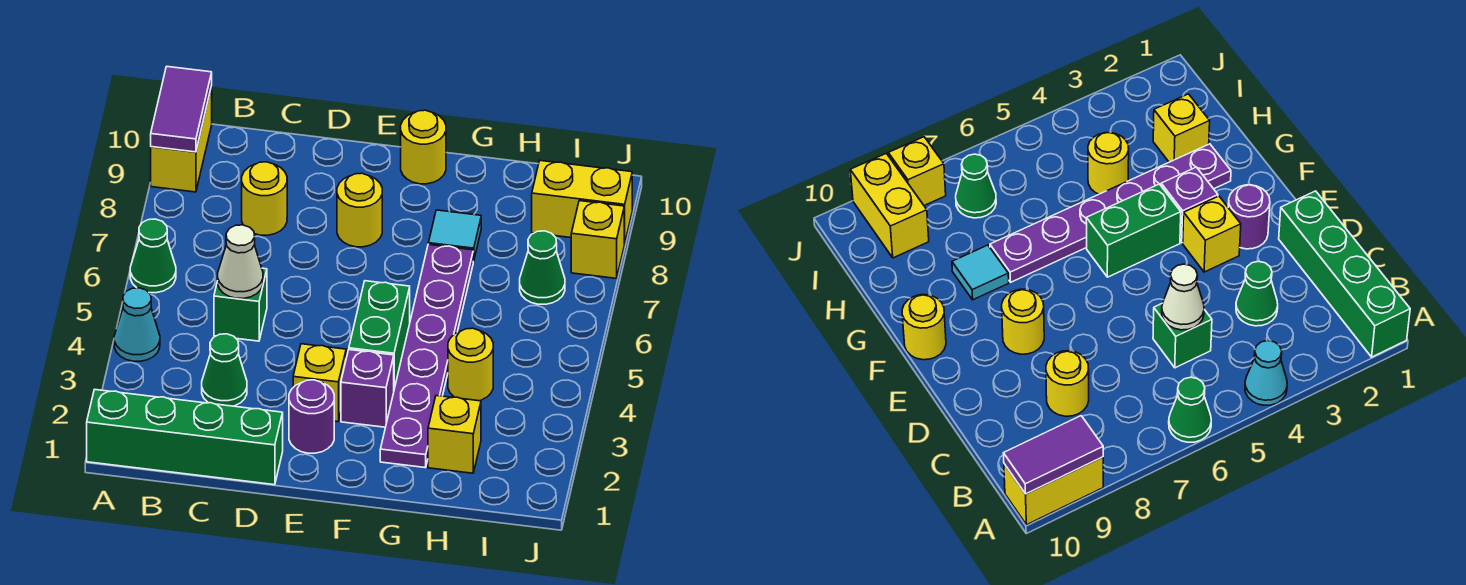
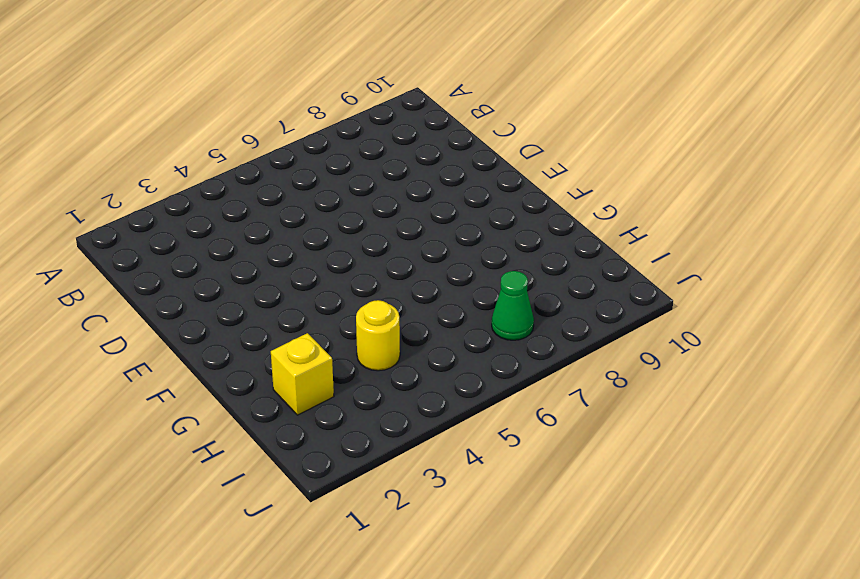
none -> green 1x4 brick [87,389,283,485]
none -> cyan 1x1 cone [114,288,160,361]
none -> green 1x1 cone [130,219,176,293]

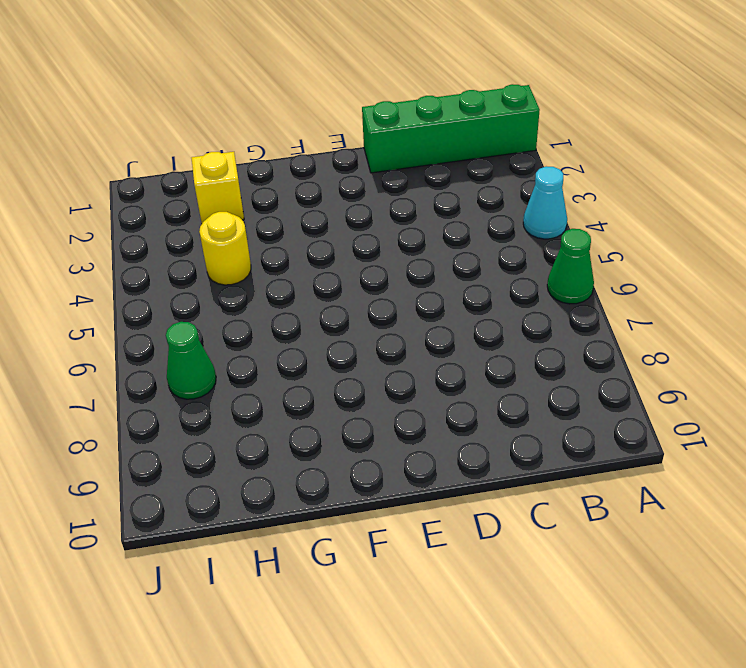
none -> yellow 1x2 brick [151,86,212,192]
none -> green 1x1 cone [202,334,247,406]
none -> green 1x1 brick [214,268,267,341]

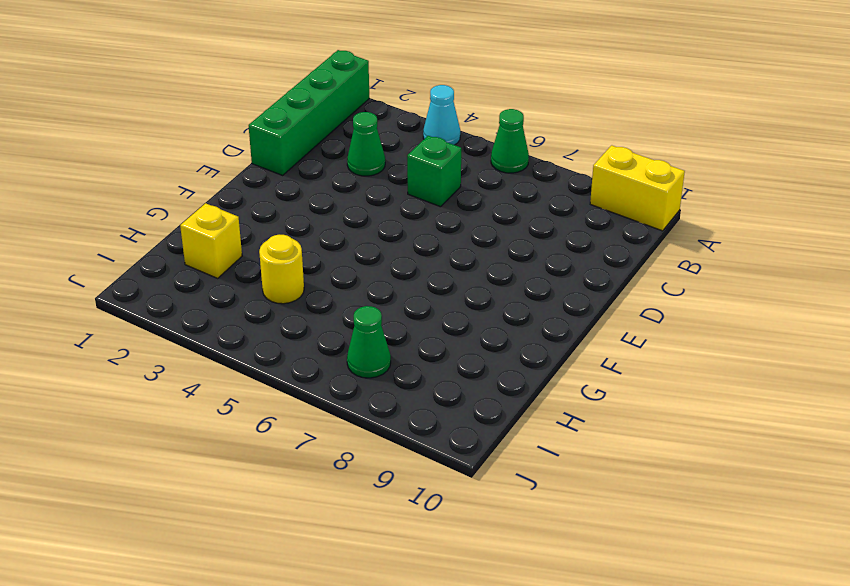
none -> yellow 1x1 round brick [242,162,287,235]
none -> purple 1x1 round brick [289,380,334,453]
none -> yellow 1x1 brick [293,344,346,422]

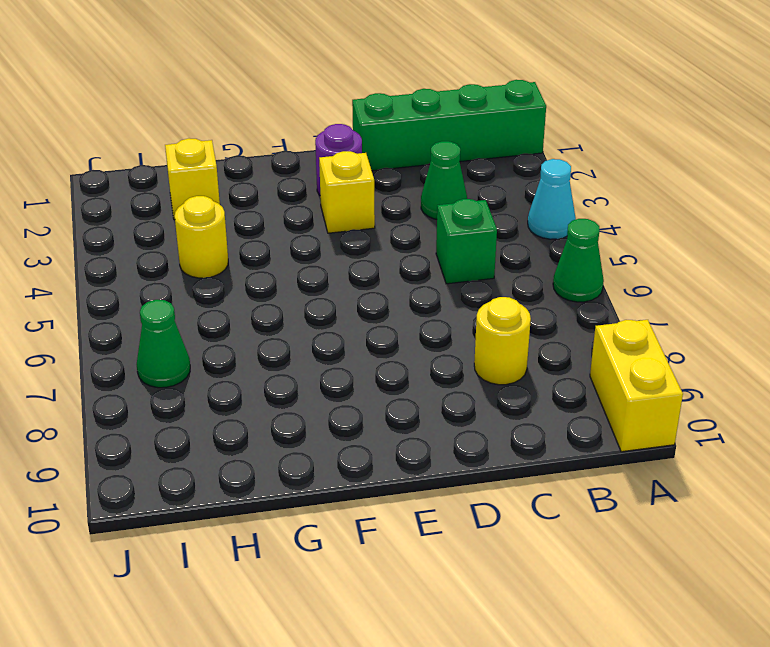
none -> yellow 1x1 round brick [337,173,382,247]
none -> purple 1x1 brick [341,350,394,427]
none -> green 1x2 brick [349,281,410,389]

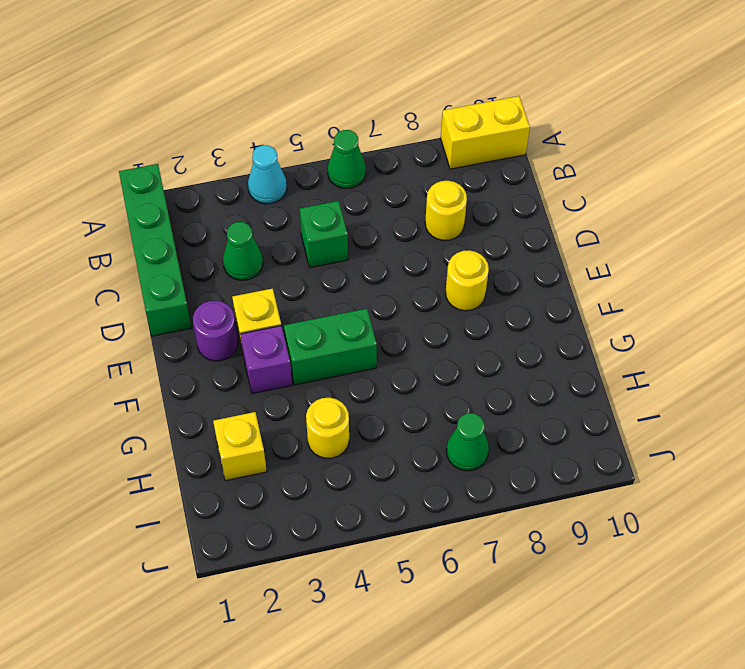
none -> yellow 1x1 round brick [401,110,446,184]
none -> purple 1x6 plate [380,244,473,468]
none -> cyan 1x1 tile [429,210,481,261]

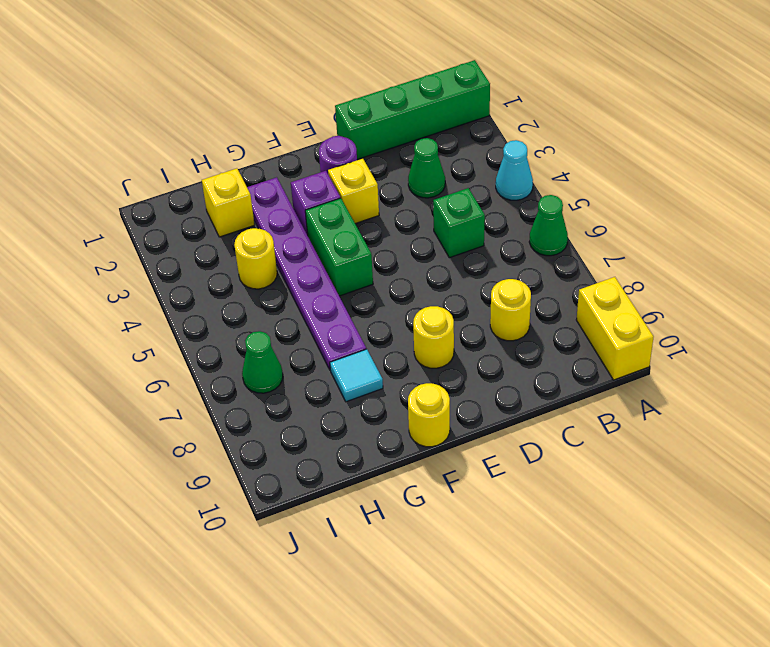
none -> yellow 1x2 brick [532,161,632,244]
none -> yellow 1x1 brick [571,201,624,278]
none -> purple 1x2 tile [151,67,212,152]

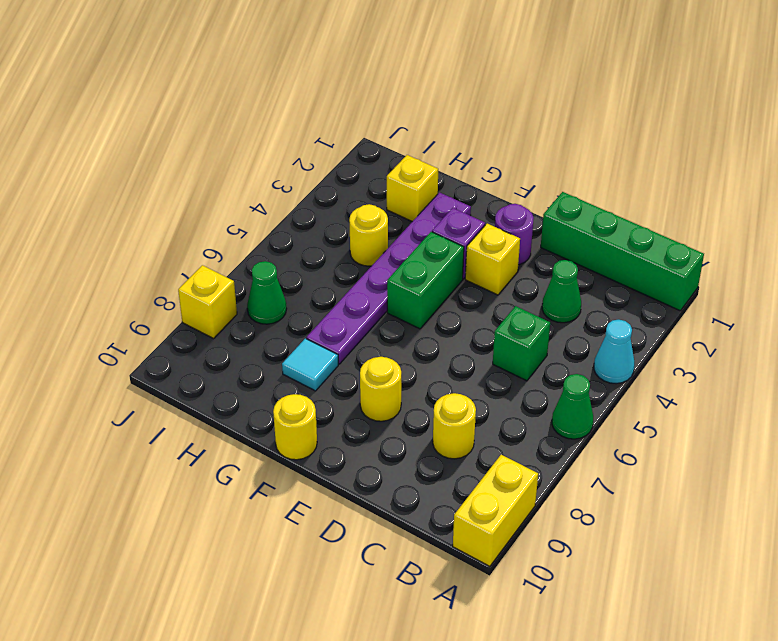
none -> yellow 1x2 brick [532,161,632,244]
none -> purple 1x2 tile [151,67,212,152]
none -> white 1x1 cone [218,225,263,299]

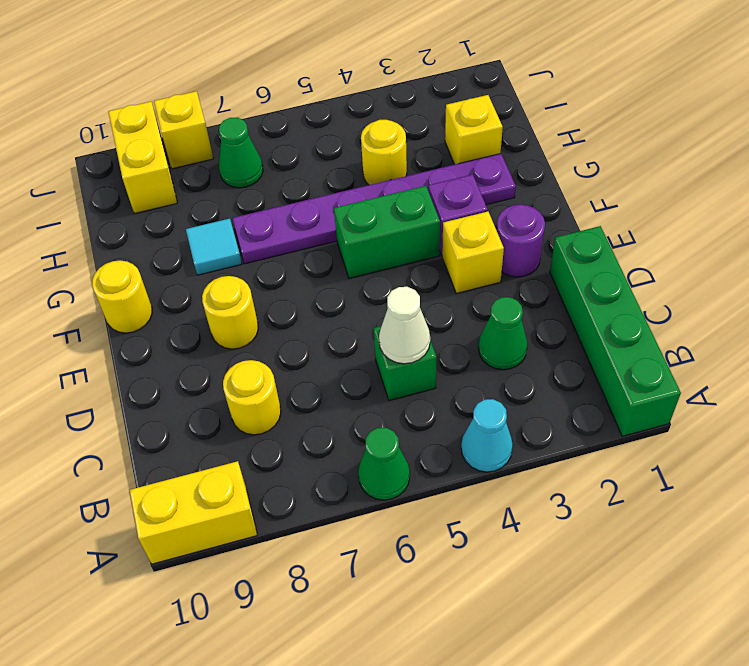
none -> purple 1x2 tile [151,67,212,152]

